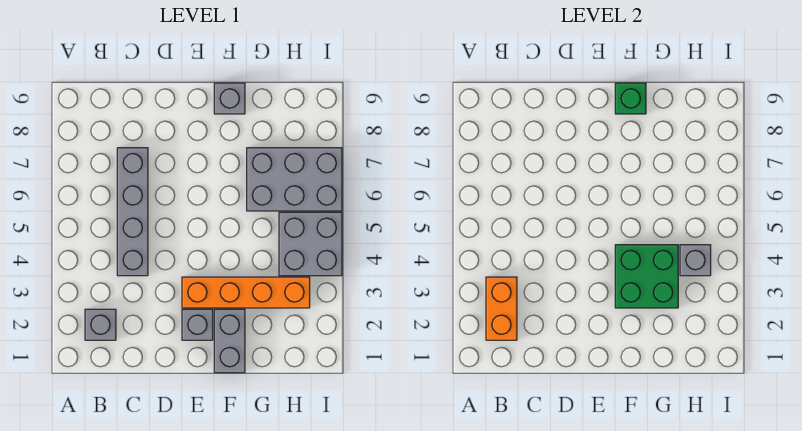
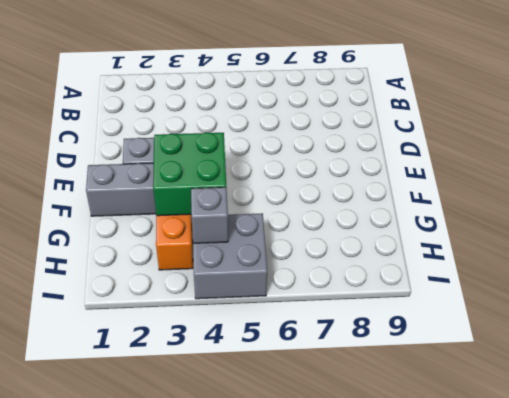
none -> grey 1x1 brick [85,309,116,340]
none -> grey 1x4 brick [117,148,148,276]
none -> grey 1x1 brick [214,83,245,114]

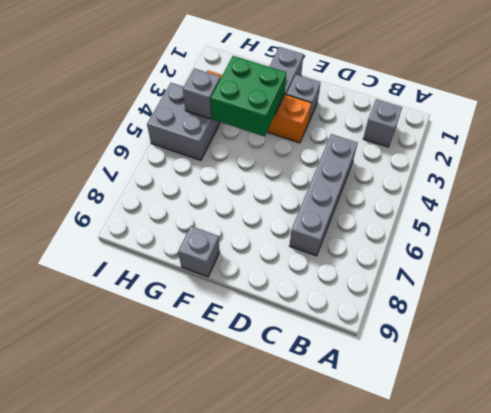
none -> grey 2x3 brick [247,148,342,211]
none -> orange 1x2 brick [486,277,517,340]
none -> green 1x1 brick [615,83,646,114]

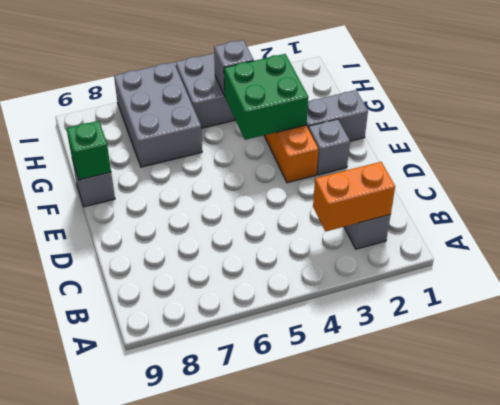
none -> grey 1x4 brick [117,148,148,276]

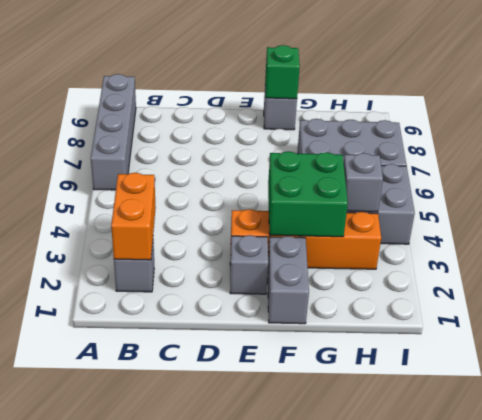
grey 1x4 brick [91,74,136,190] -> grey 1x4 brick moved to [117,148,148,276]

